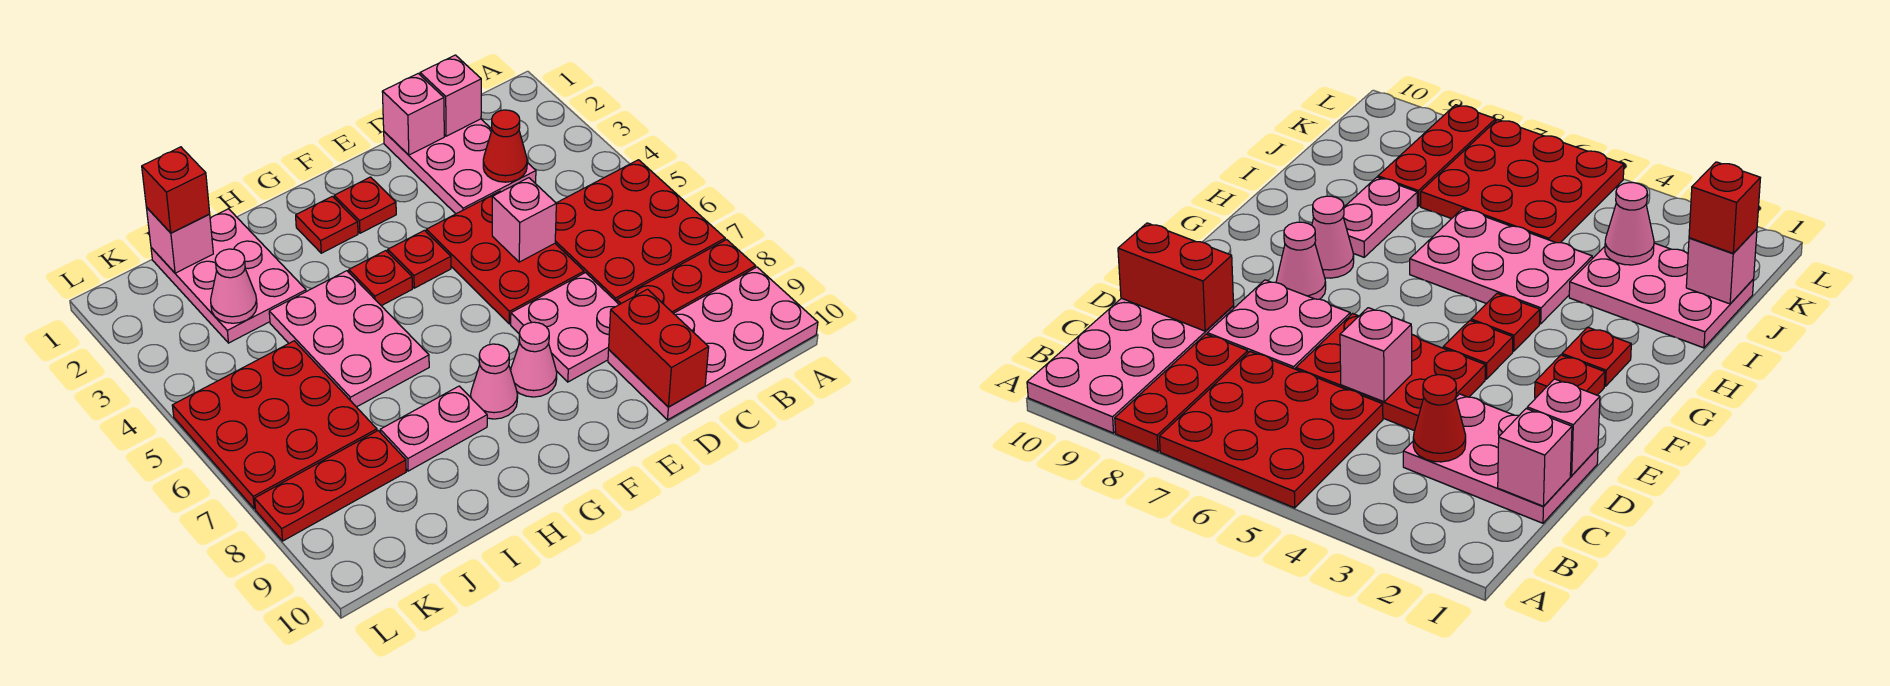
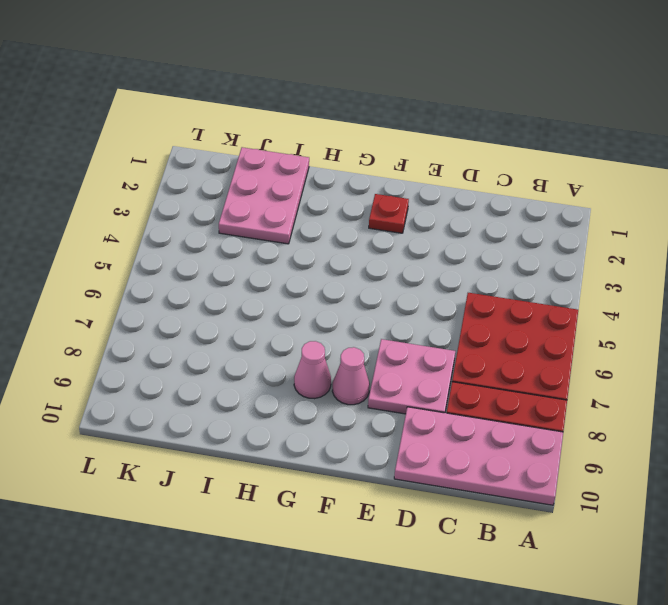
none -> pink 2x3 plate [384,119,536,214]
none -> red 2x3 plate [426,191,584,324]
none -> red 1x1 plate [388,230,451,288]

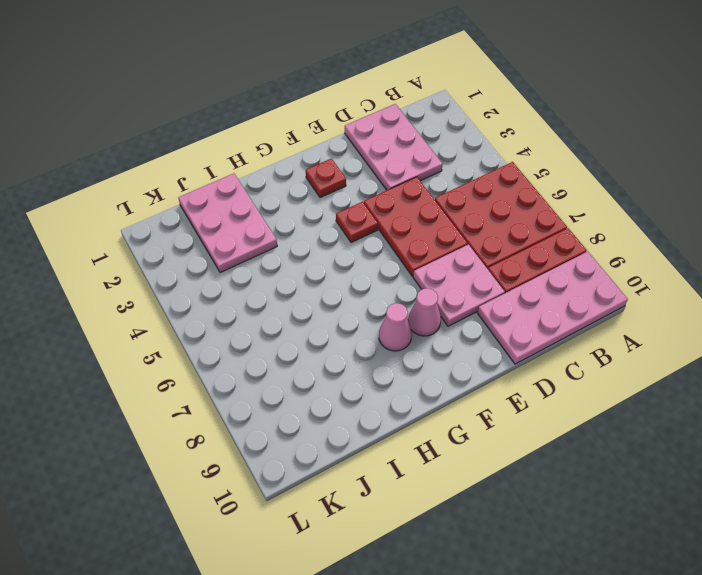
none -> red 1x1 plate [296,196,358,253]
none -> red 1x1 plate [349,251,412,306]
none -> pink 2x3 plate [269,271,429,407]

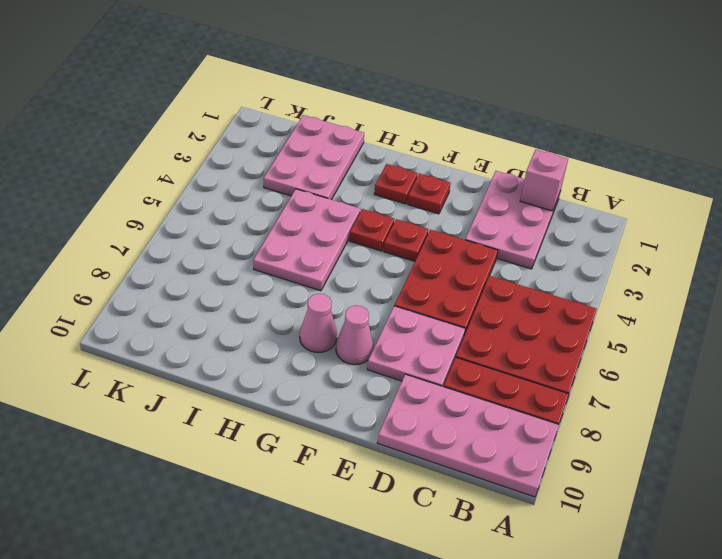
none -> pink 1x2 plate [380,386,487,471]
none -> red 3x3 plate [172,341,377,509]
none -> red 1x3 plate [255,431,406,541]

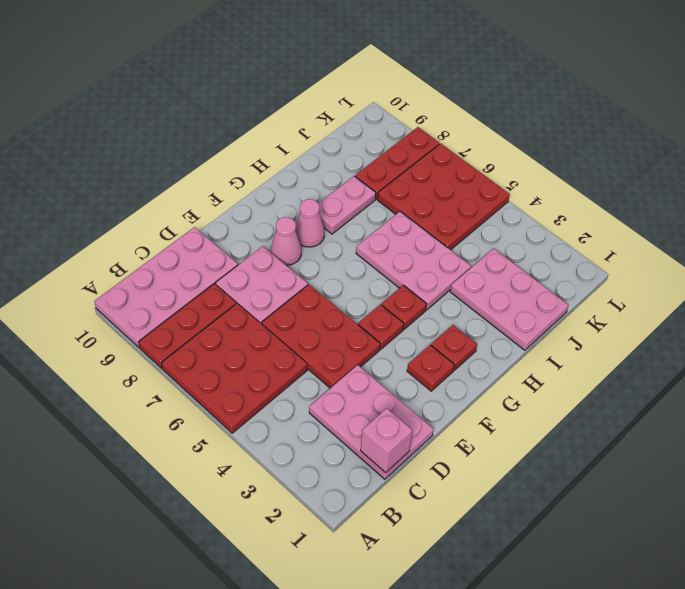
none -> red 1x1 cone [483,110,527,182]
none -> pink 1x1 brick [382,74,444,155]
none -> pink 1x1 brick [492,178,556,262]

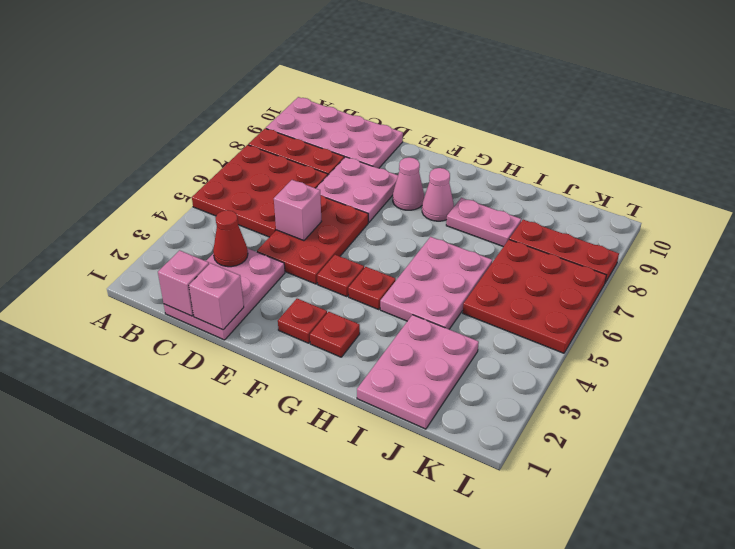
none -> red 1x2 brick [609,289,709,407]
none -> pink 1x1 brick [147,208,213,273]
none -> pink 1x1 cone [211,249,257,323]

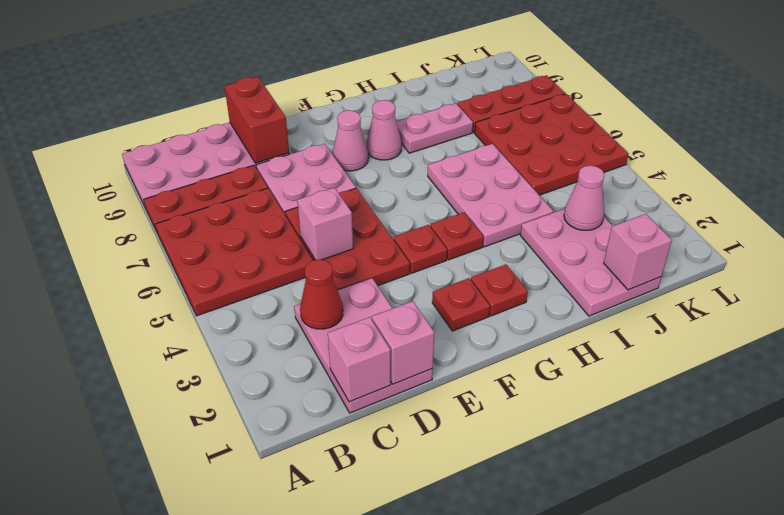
none -> red 1x1 brick [142,147,210,233]

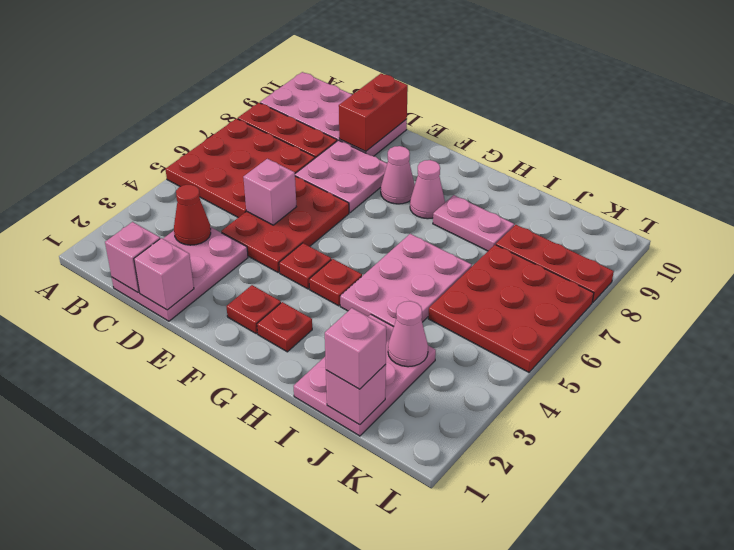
pink 1x1 brick [325,308,386,389] -> red 1x1 brick [142,147,210,233]

